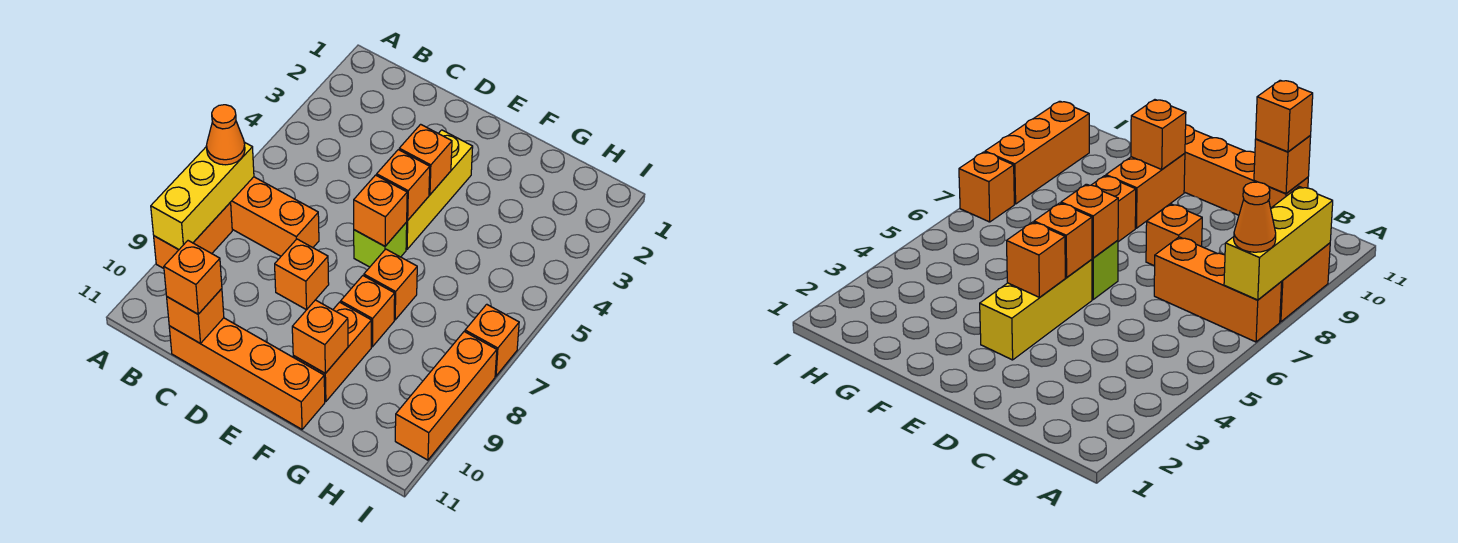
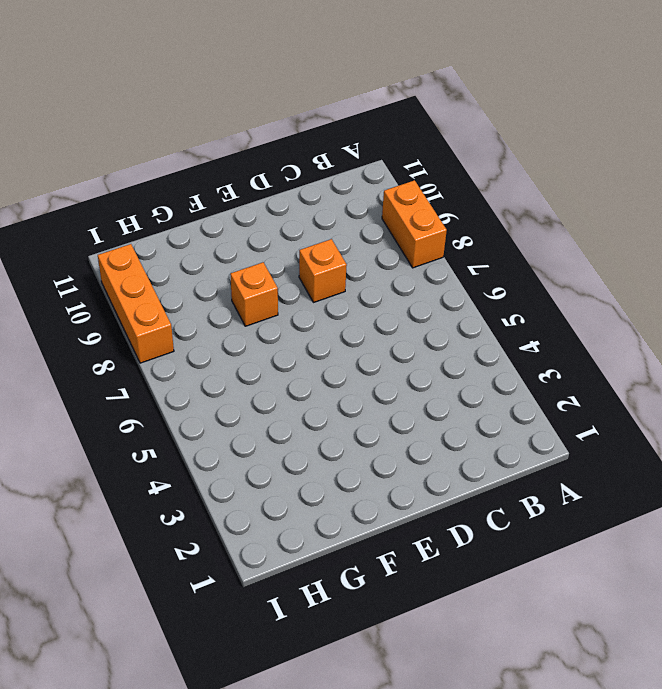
none -> orange 1x3 brick [230,177,319,256]
none -> orange 1x4 brick [169,318,325,429]
none -> yellow 1x3 brick [406,130,473,249]

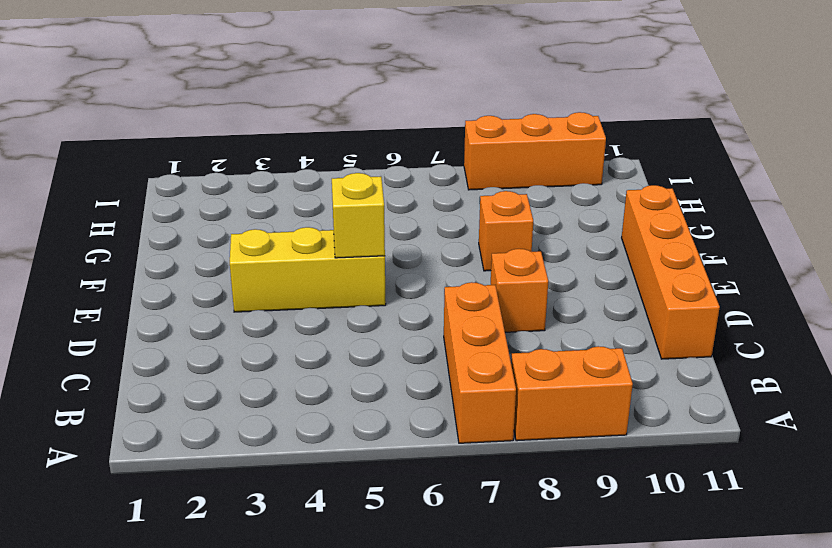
yellow 1x1 brick [332,173,385,258] -> orange 1x1 brick [377,150,430,220]
none -> lime 1x1 brick [354,222,407,267]
none -> orange 1x1 brick [364,249,417,320]
none -> orange 1x2 brick [293,302,371,402]

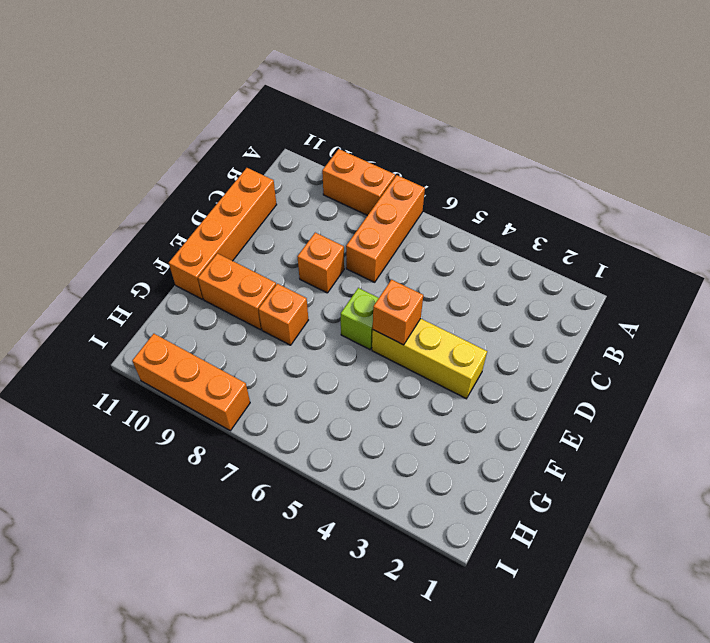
none -> orange 1x1 brick [364,249,417,320]
none -> orange 1x1 brick [465,304,519,376]
none -> yellow 1x3 brick [151,142,254,250]

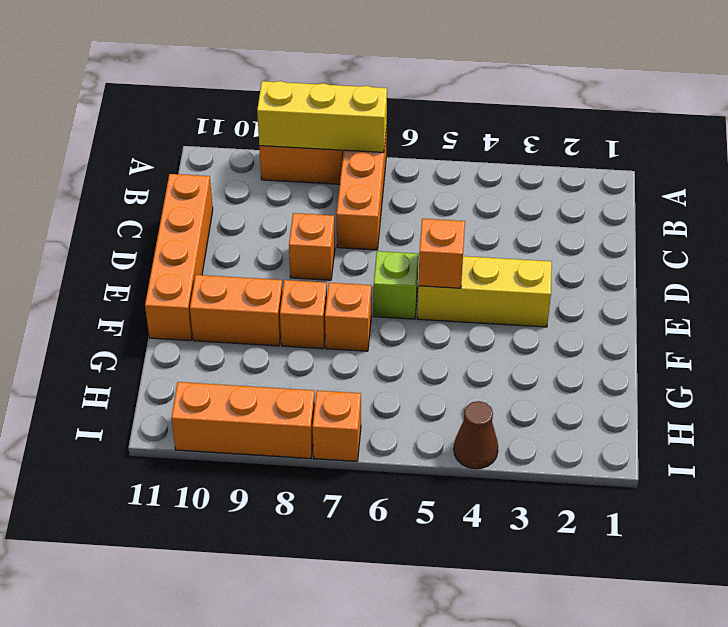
brown 1x1 cone [454,401,498,469] -> none
none -> orange 1x1 brick [167,289,224,343]
none -> orange 1x1 brick [399,124,452,195]
none -> orange 1x1 brick [354,175,407,246]

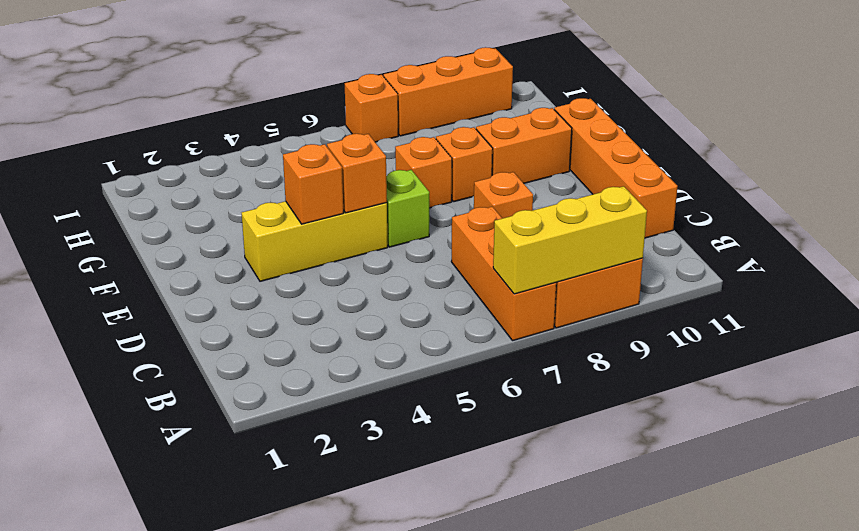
none -> orange 1x1 brick [167,289,224,343]
none -> orange 1x1 brick [354,175,407,246]
none -> orange 1x1 brick [292,300,348,373]

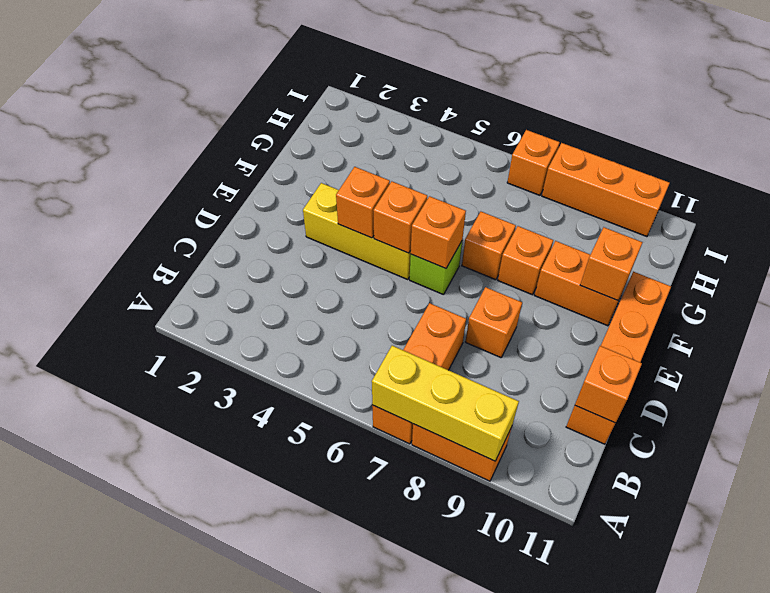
none -> orange 1x1 cone [207,105,245,165]
none -> orange 1x1 brick [164,241,222,314]

